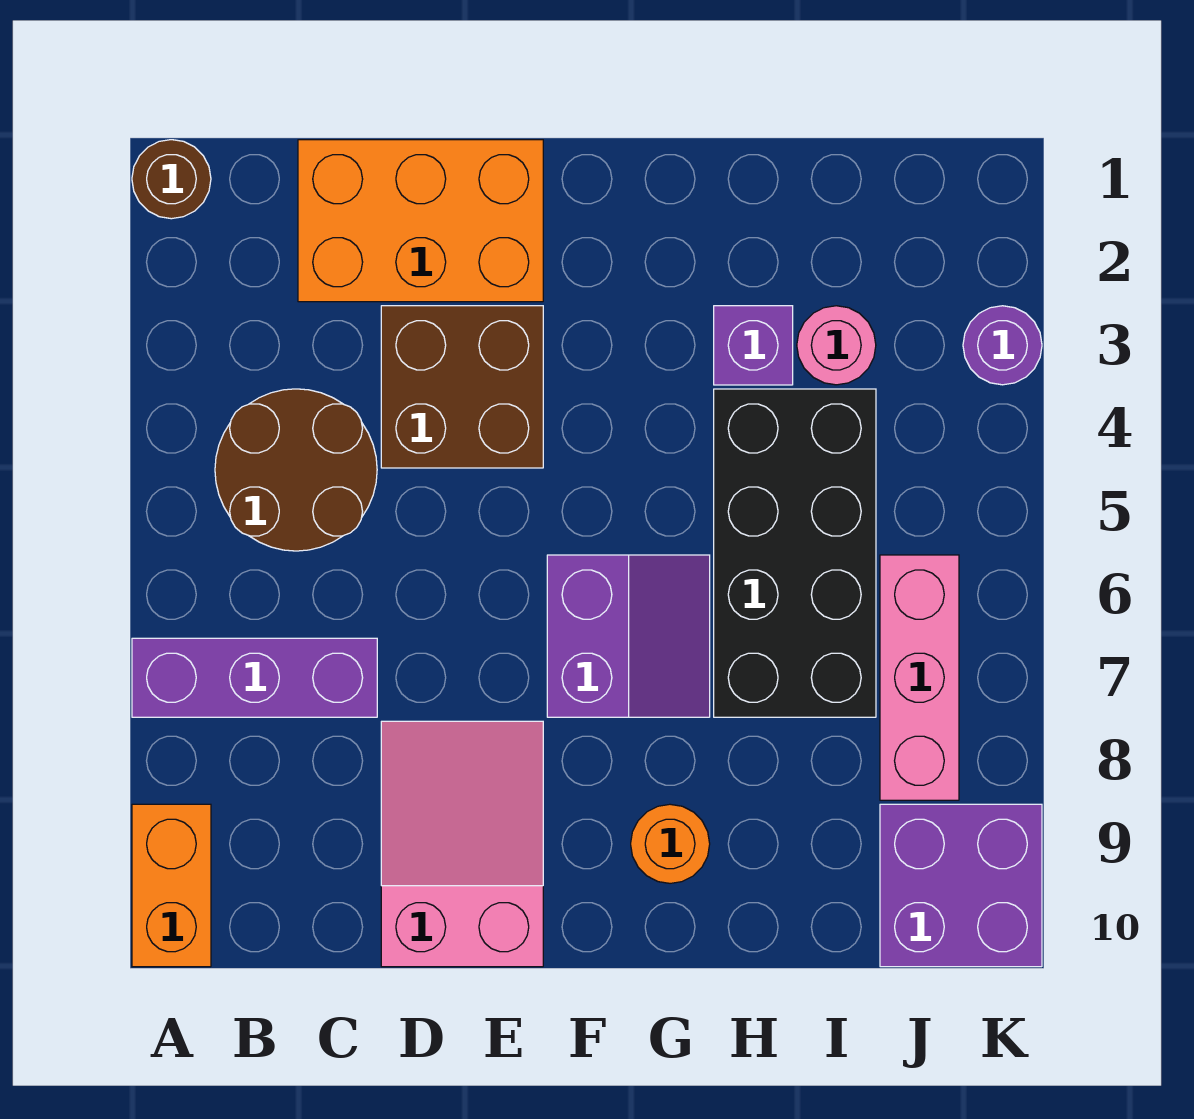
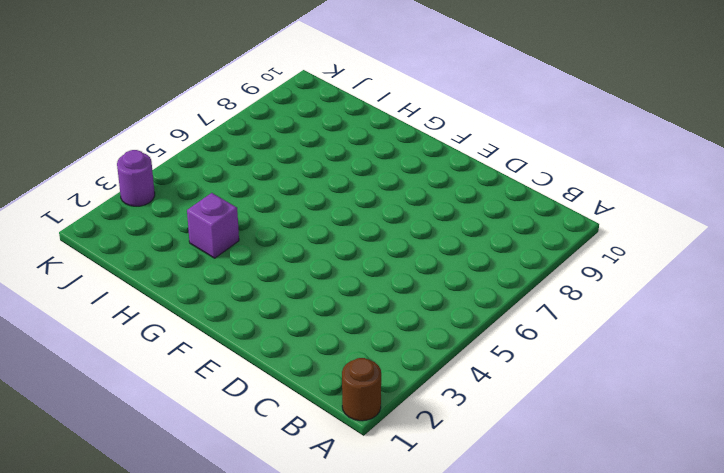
none -> purple 1x3 brick [132,638,377,717]
none -> orange 1x2 brick [132,804,211,967]
none -> brown 2x2 round brick [215,389,377,551]

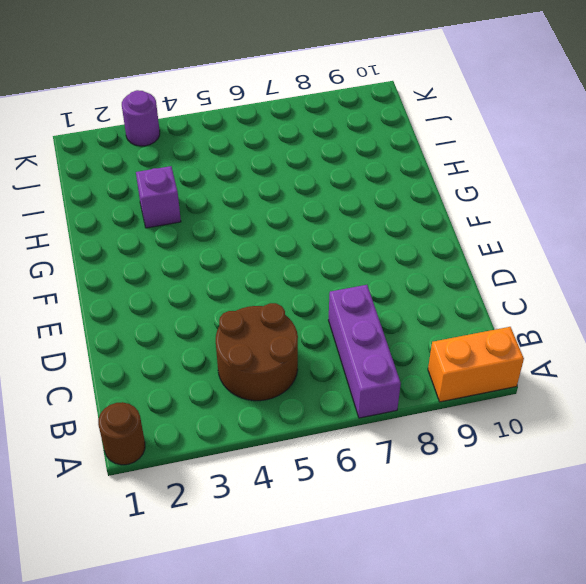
none -> orange 2x3 brick [298,140,543,302]
none -> brown 2x2 brick [381,306,543,468]
none -> pink 2x3 slope [381,721,543,967]

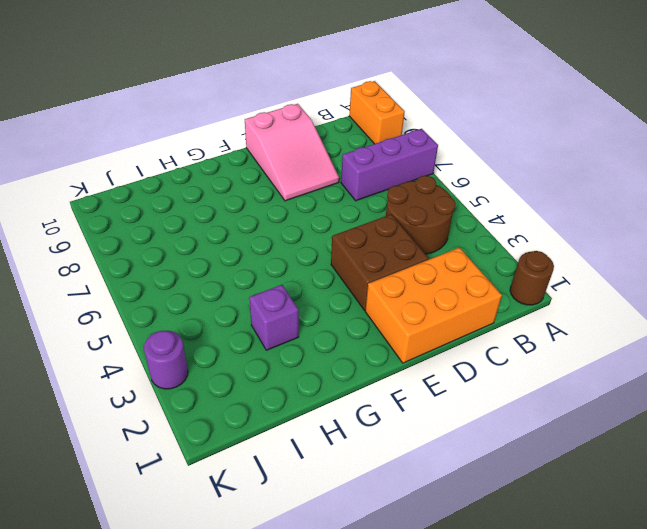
none -> purple 2x2 slope [547,555,710,717]
none -> orange 1x1 round brick [631,804,710,883]
none -> black 2x4 brick [714,389,876,717]

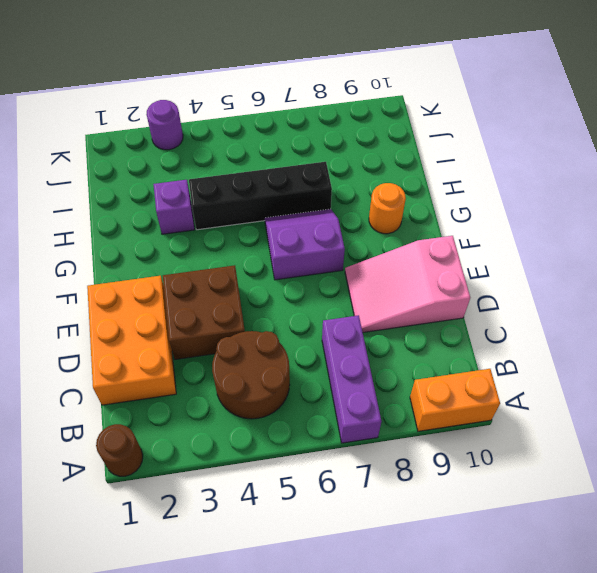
black 1x4 brick [189,162,332,230] -> black 2x4 brick [714,389,876,717]
none -> pink 1x1 round brick [797,306,876,385]
none -> pink 1x3 brick [880,555,959,800]
none -> purple 2x2 brick [880,804,1042,967]

